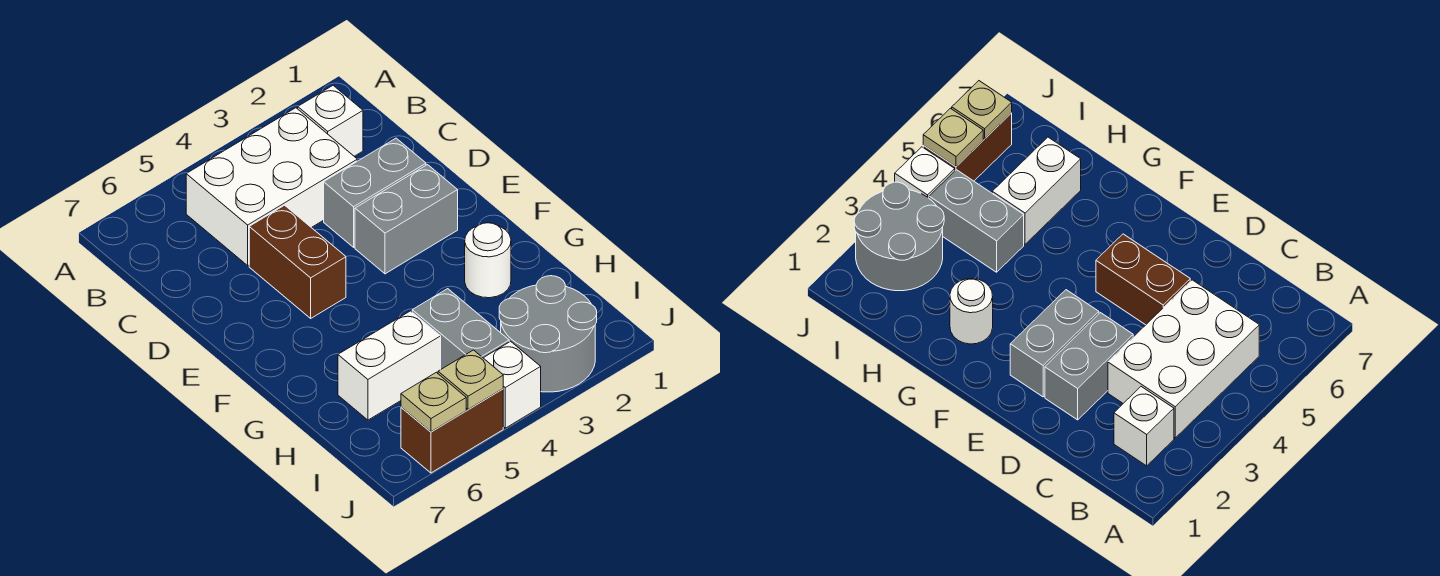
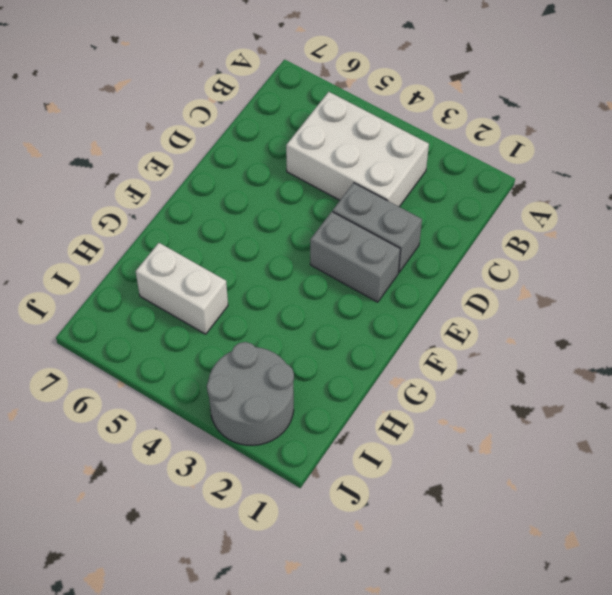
none -> white 1x1 brick [298,85,363,156]
none -> brown 1x2 brick [249,205,346,318]
none -> white 1x1 round brick [465,223,511,298]

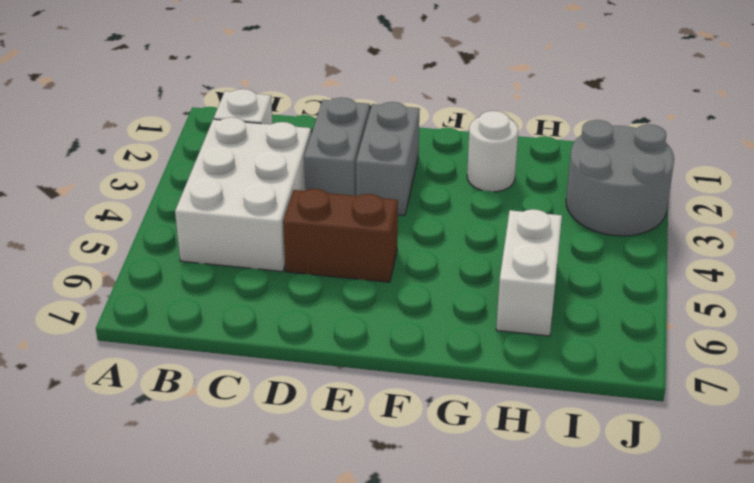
none -> grey 1x2 brick [412,289,509,369]
none -> white 1x1 brick [484,341,541,428]
none -> brown 1x2 brick [401,389,503,473]

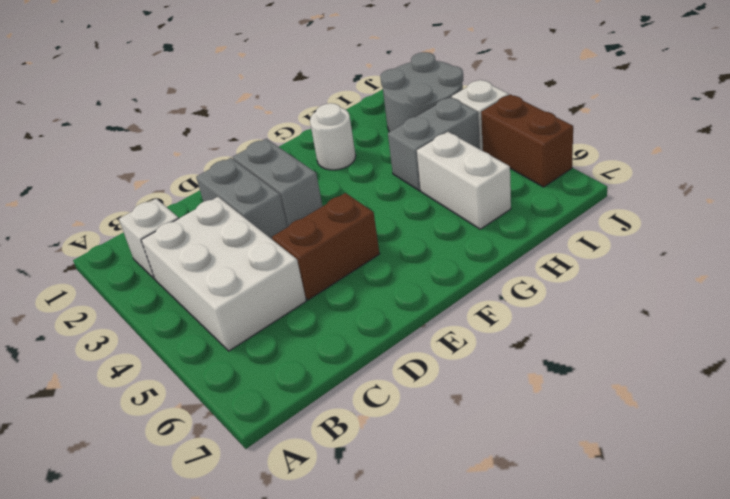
none -> tan 1x1 plate [438,350,503,409]
none -> tan 1x1 plate [401,372,466,432]

